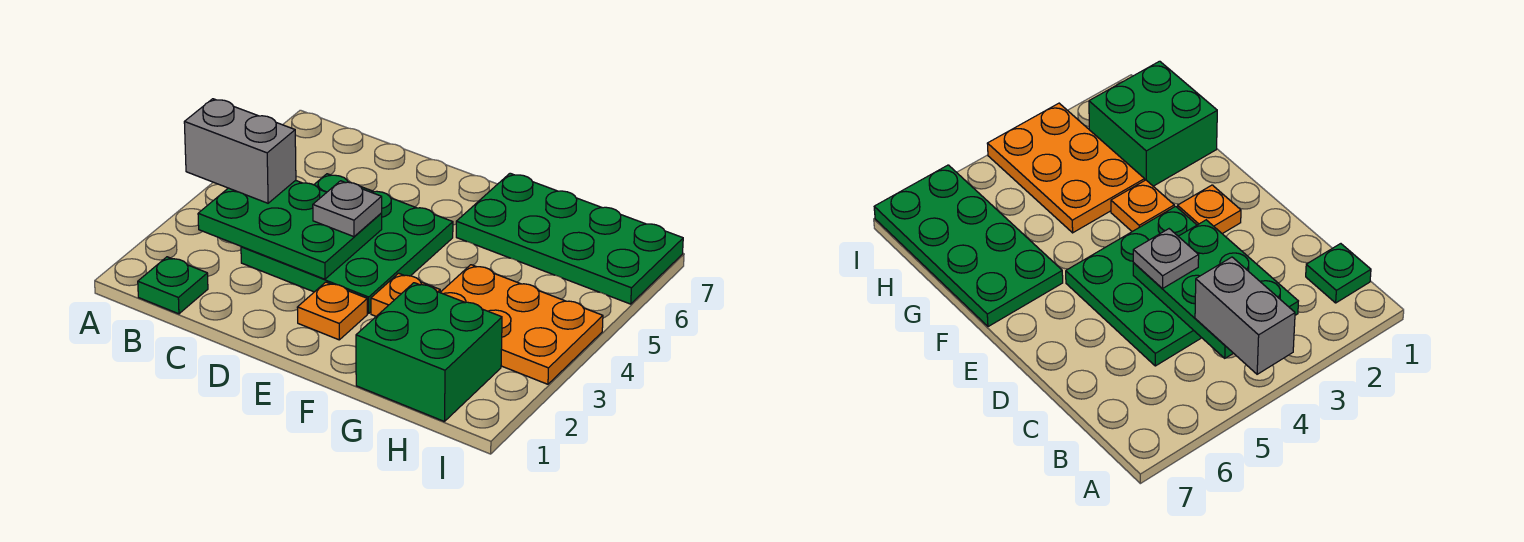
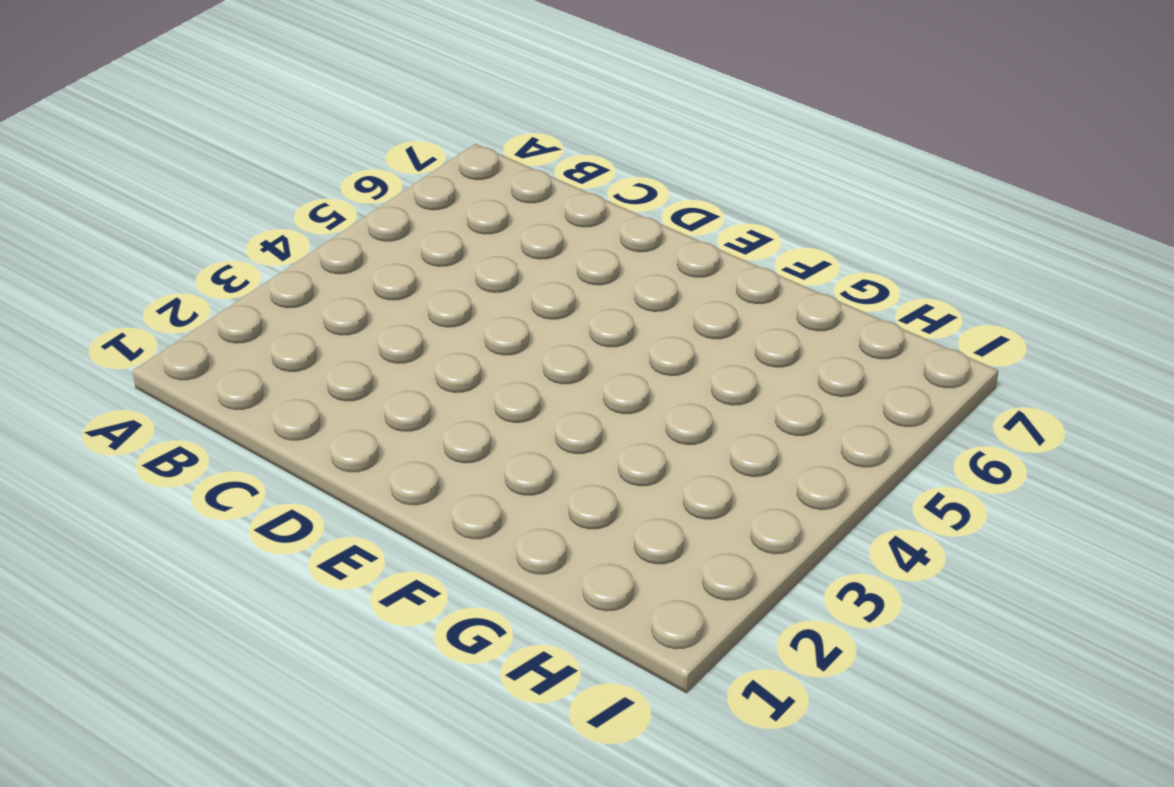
none -> green 1x1 plate [138,257,208,314]
none -> green 3x3 plate [241,174,453,313]

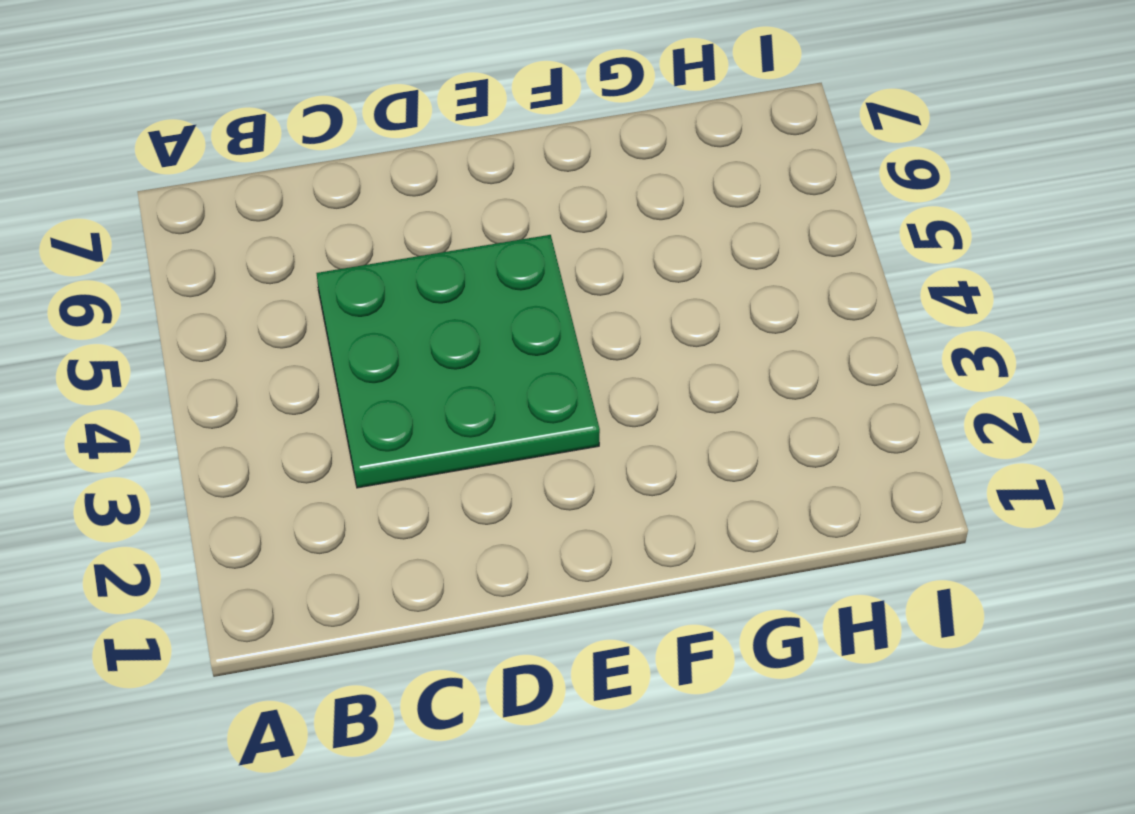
none -> green 1x1 plate [138,257,208,314]
none -> orange 1x1 plate [297,282,367,340]

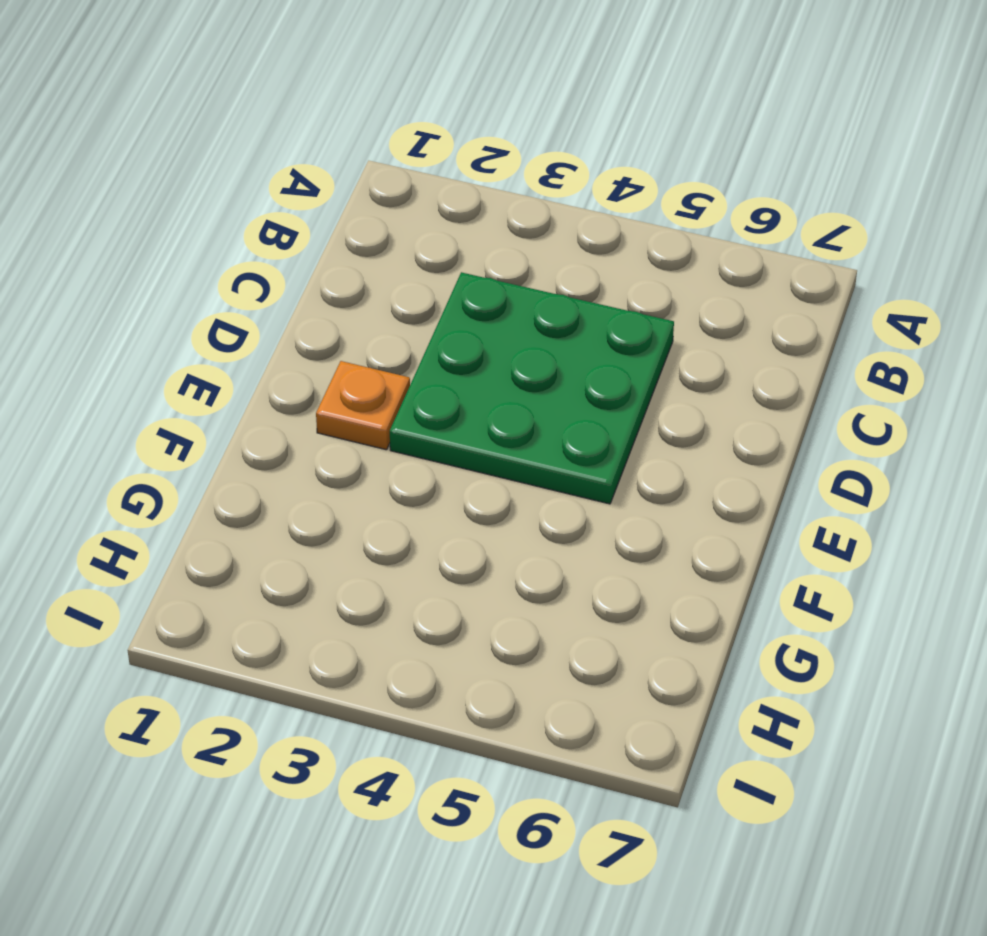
none -> green 1x1 plate [138,257,208,314]
none -> orange 1x1 plate [371,273,440,316]

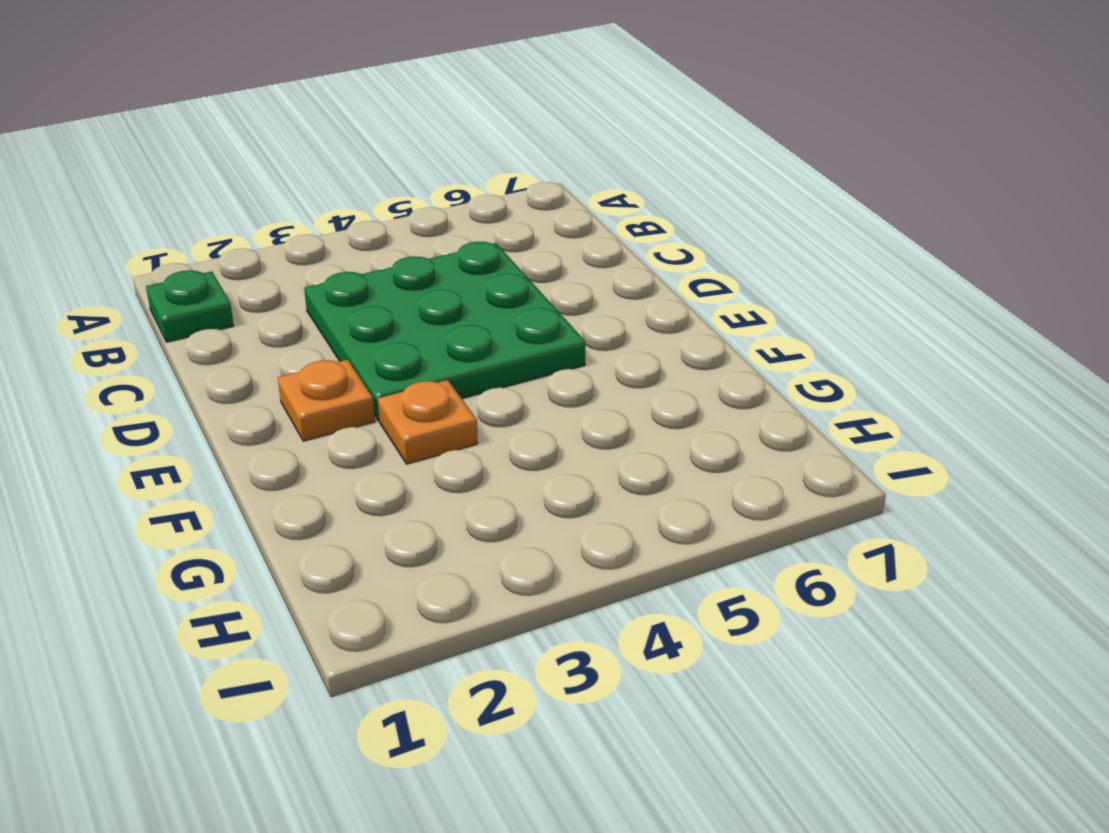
none -> green 2x4 plate [456,173,683,304]
none -> green 2x2 brick [356,283,502,422]

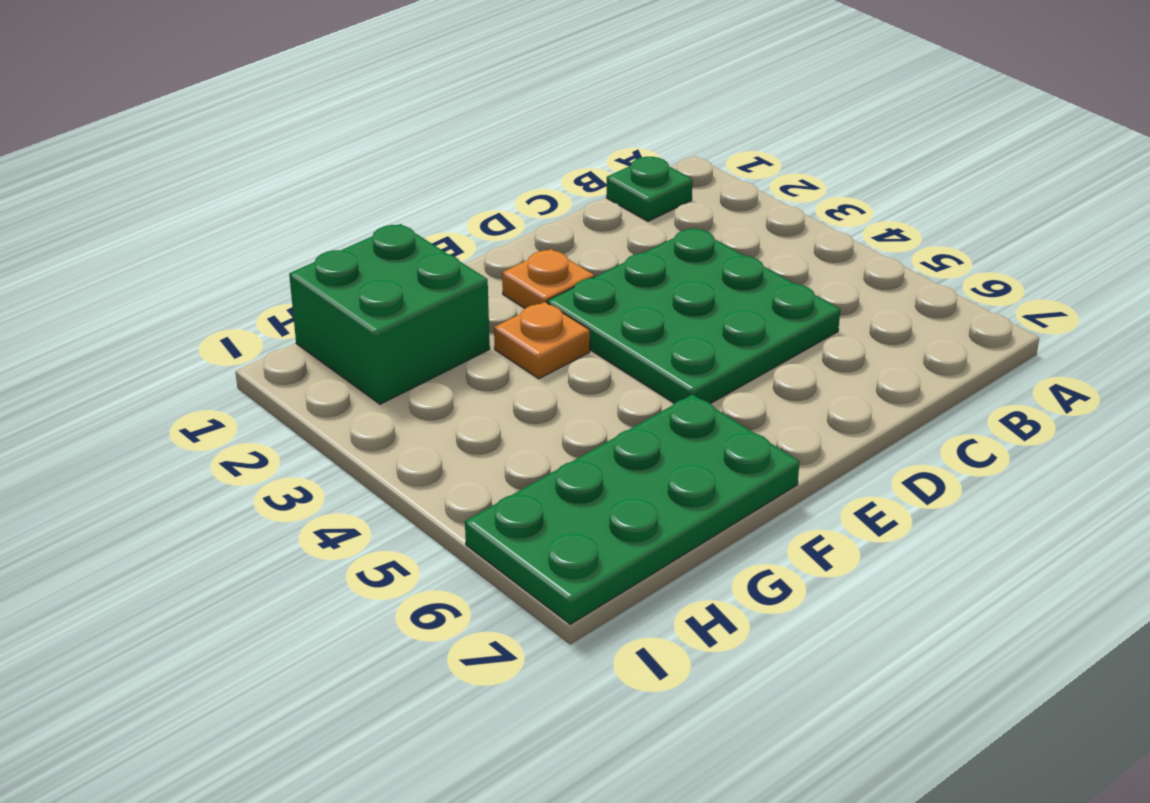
none -> orange 2x3 plate [440,265,603,384]
none -> green 2x3 plate [198,180,382,279]

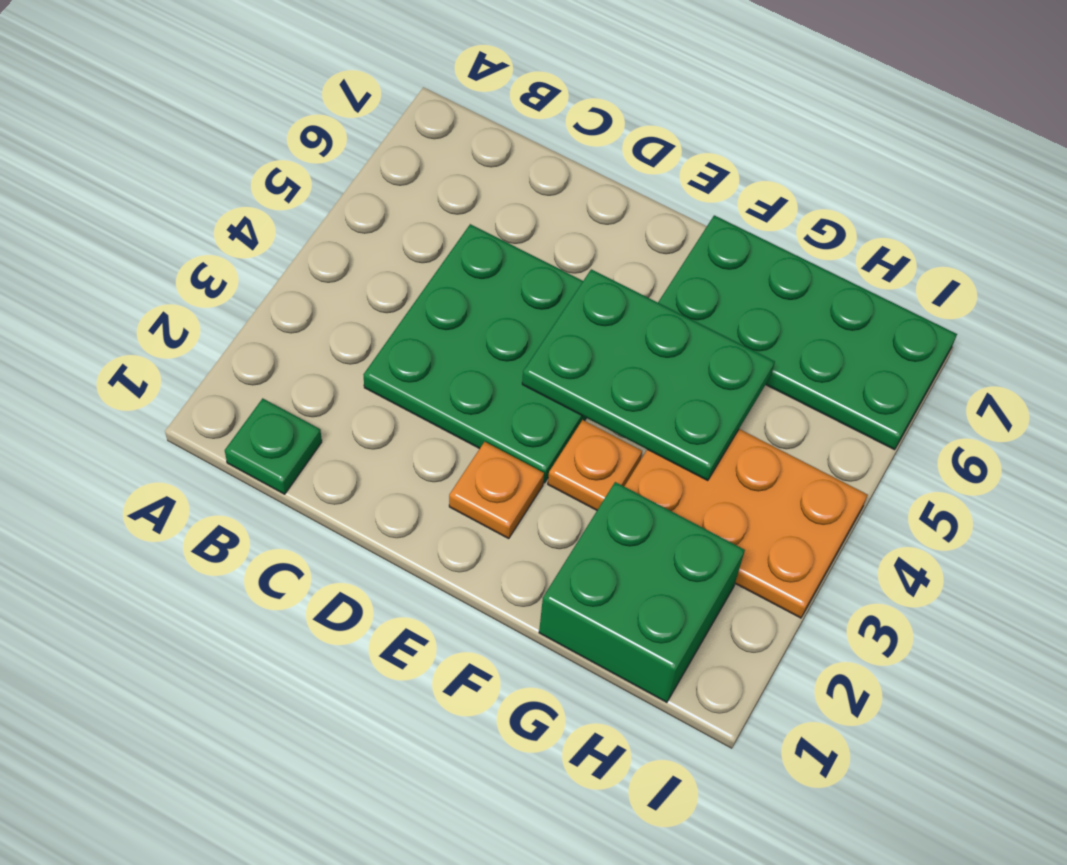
green 2x3 plate [522,269,775,481] -> green 2x3 plate moved to [198,180,382,279]
none -> grey 1x2 brick [184,99,296,203]
none -> grey 1x1 plate [313,181,382,237]

